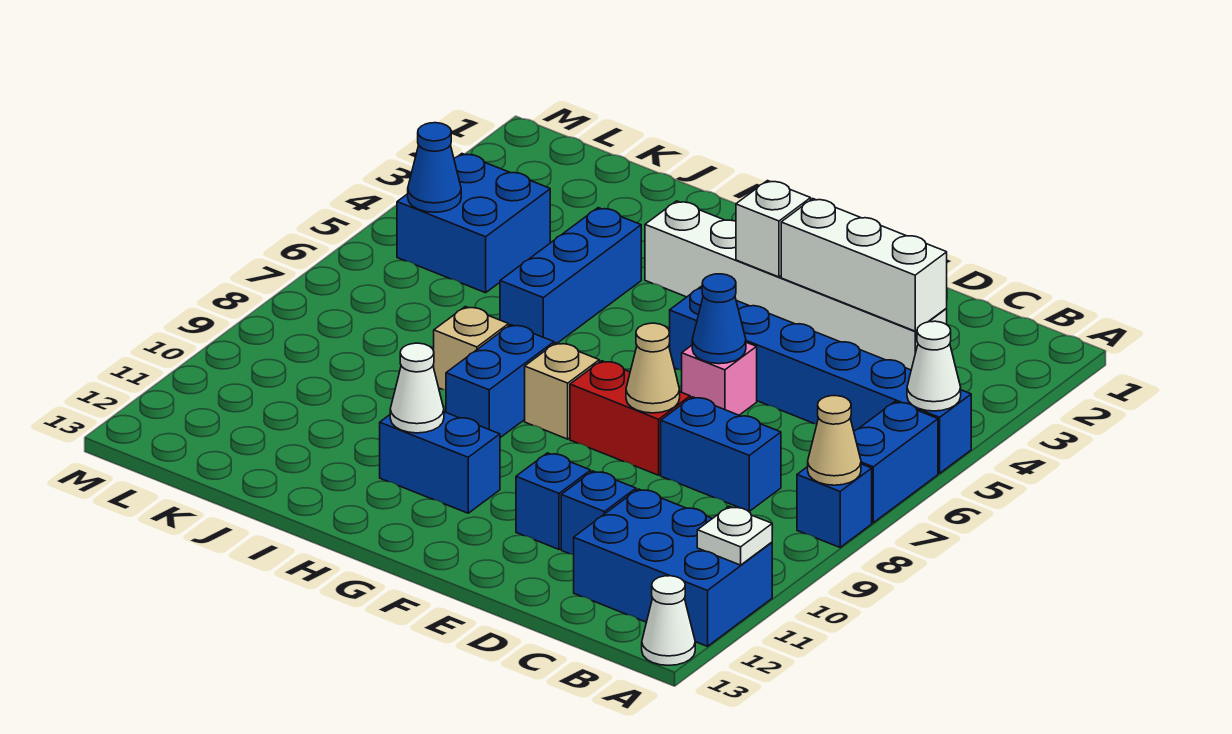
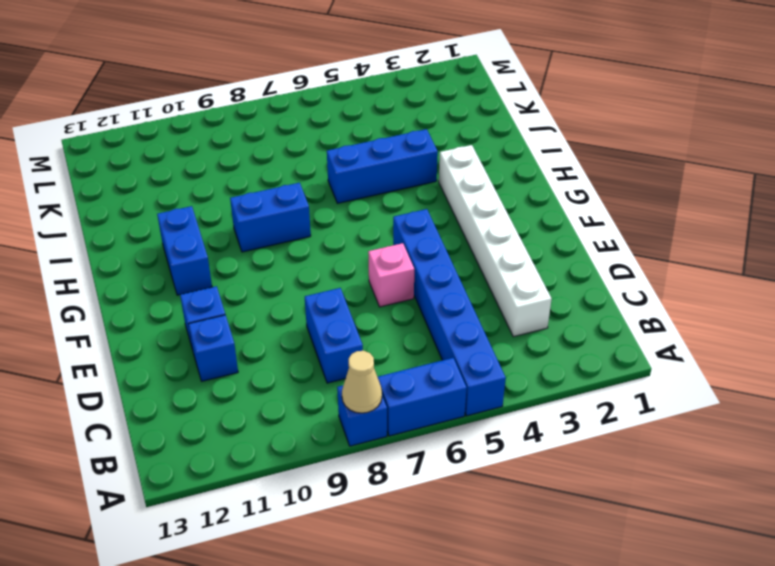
none -> blue 2x3 brick [574,489,772,646]
none -> white 1x1 cone [642,576,695,665]
none -> red 1x2 brick [570,361,690,475]

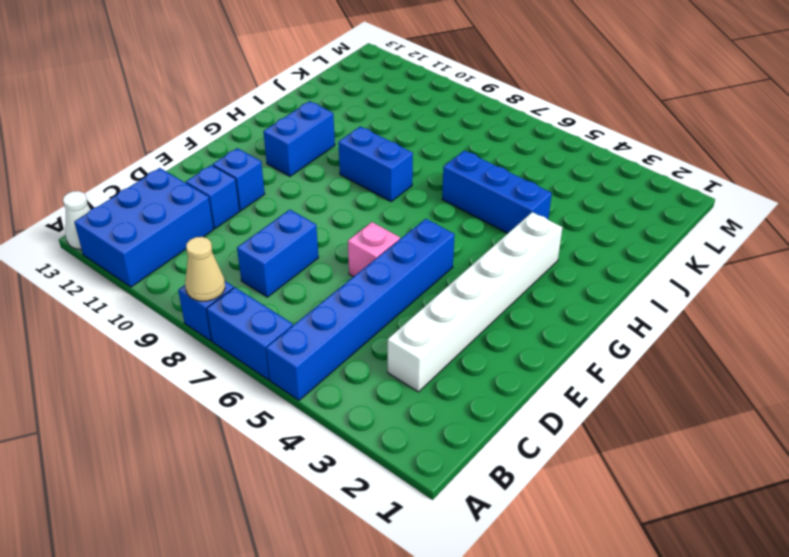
none -> red 1x2 brick [570,361,690,475]
none -> tan 1x1 brick [525,343,599,439]
none -> tan 1x1 brick [434,307,509,390]

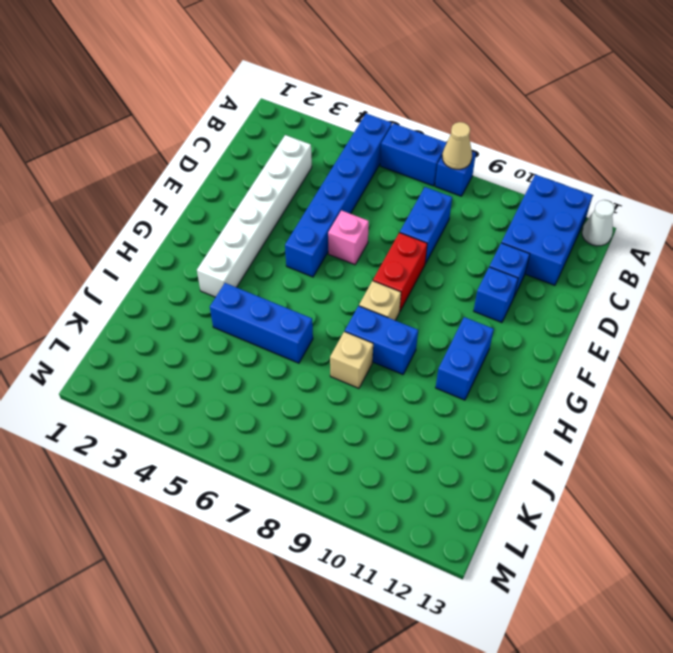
none -> blue 2x2 brick [397,154,550,293]
none -> white 1x1 cone [907,321,961,411]
none -> white 1x1 plate [697,506,772,565]

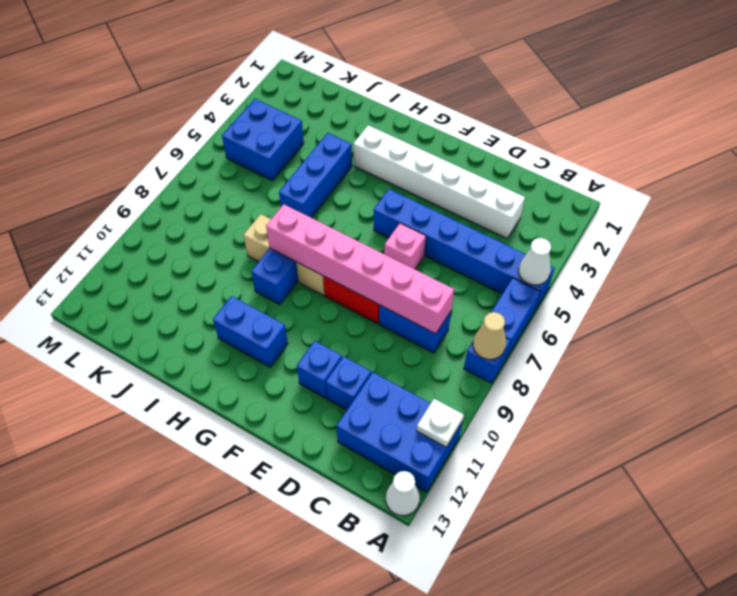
pink 1x6 brick [266,204,454,334] -> tan 1x1 cone [626,323,680,413]
none -> white 1x3 brick [781,199,947,331]
none -> blue 1x1 cone [692,274,746,364]
none -> white 1x1 brick [736,181,811,277]

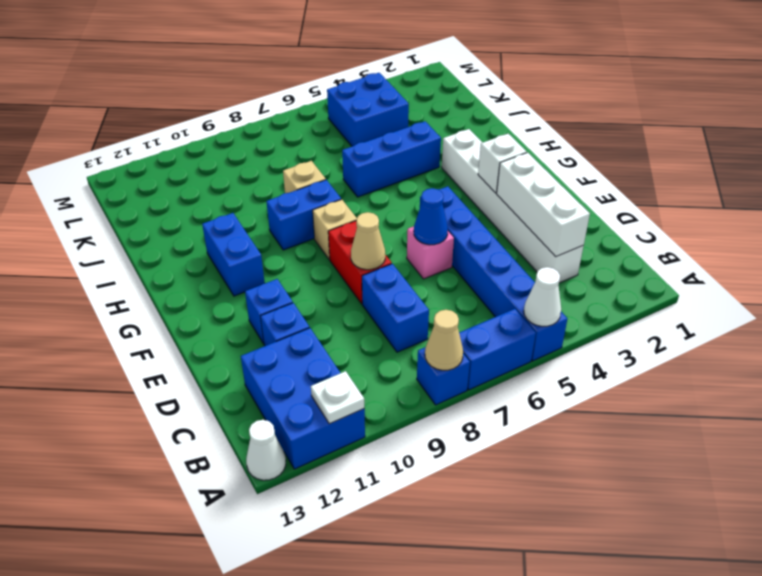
none -> white 1x1 cone [390,343,444,433]
none -> blue 1x1 cone [408,123,461,212]

